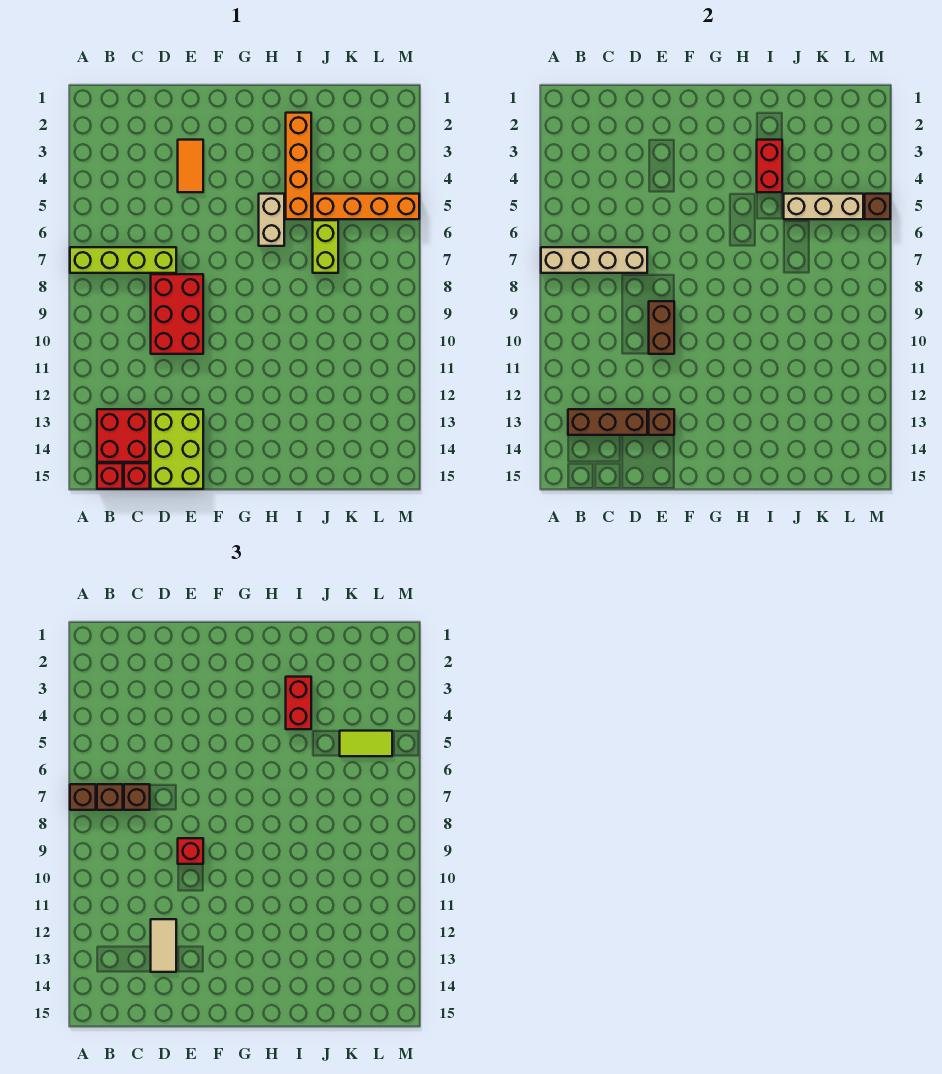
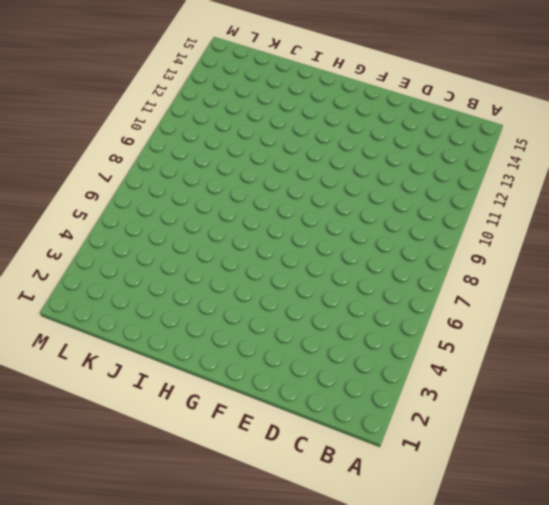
none -> lime 1x4 brick [70,247,176,273]
none -> red 2x2 brick [97,409,150,462]
none -> red 1x1 brick [97,463,123,489]

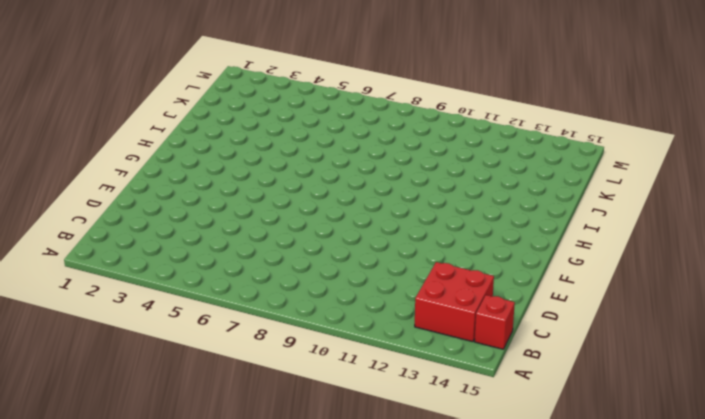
none -> lime 1x4 brick [70,247,176,273]
none -> red 1x1 brick [124,463,150,489]
none -> red 2x3 brick [151,274,203,354]

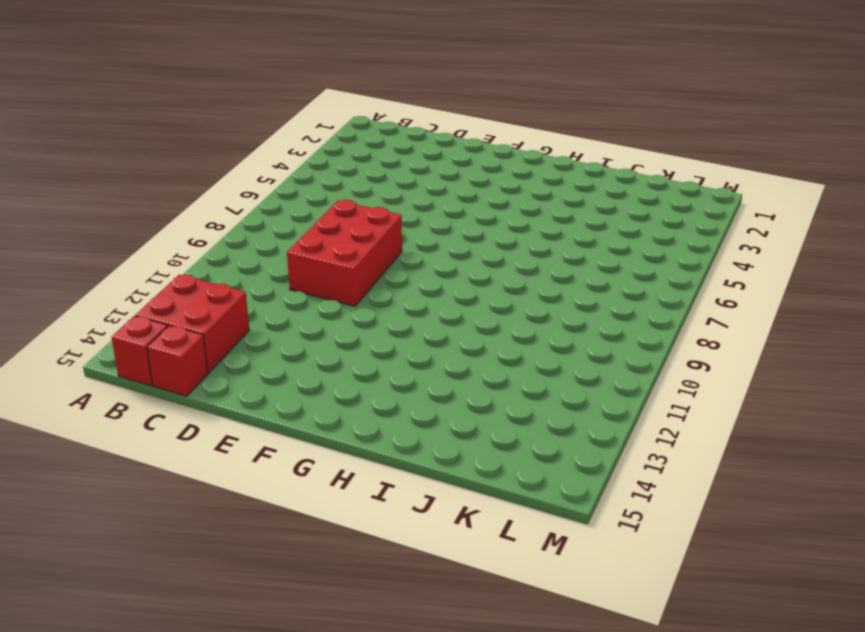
none -> lime 1x4 brick [70,247,176,273]
none -> lime 2x3 brick [151,409,203,489]
none -> orange 1x2 tile [178,140,203,192]

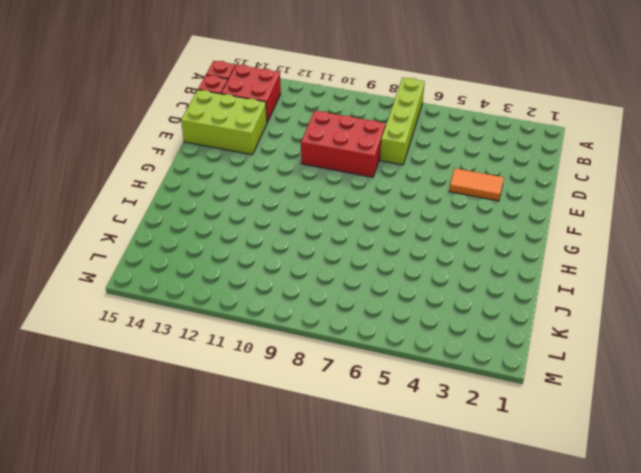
none -> tan 1x2 brick [259,194,284,246]
none -> orange 1x4 brick [286,113,311,219]
none -> orange 1x4 brick [313,194,419,219]

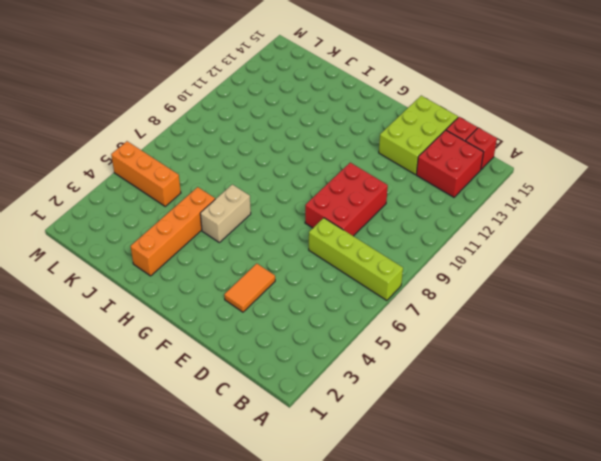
orange 1x3 brick [111,141,181,206] -> orange 1x4 brick [313,194,419,219]
none -> lime 1x2 brick [313,220,338,273]
none -> tan 1x4 brick [541,247,647,273]
none -> brown 1x3 brick [568,409,647,435]

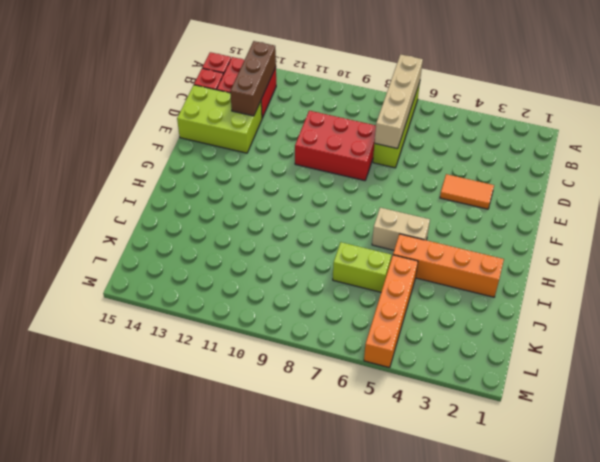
none -> brown 1x2 brick [649,301,674,354]
none -> brown 1x1 brick [649,409,674,435]
none -> red 1x2 brick [757,140,782,192]

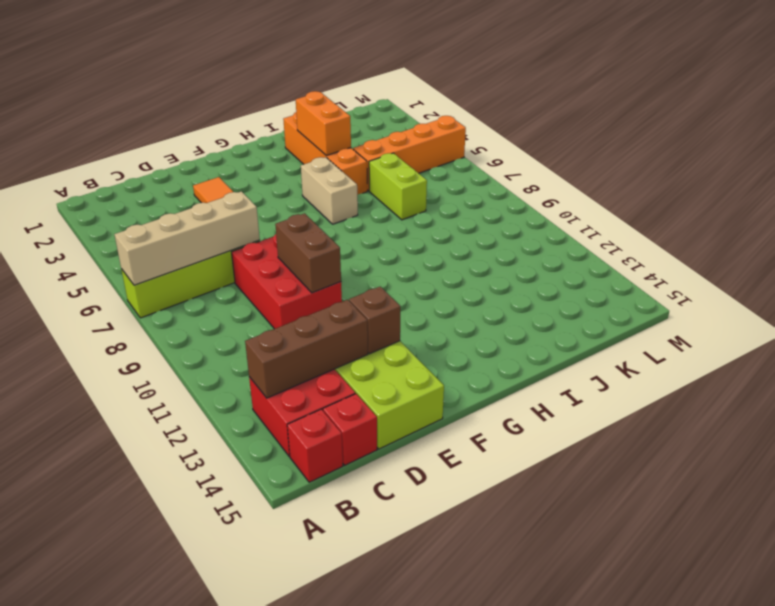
orange 1x2 brick [296,91,351,156] -> red 1x2 brick [757,140,782,192]
none -> tan 1x3 brick [784,194,863,219]
none -> brown 1x1 brick [865,194,890,219]
none -> brown 1x1 brick [70,784,96,810]

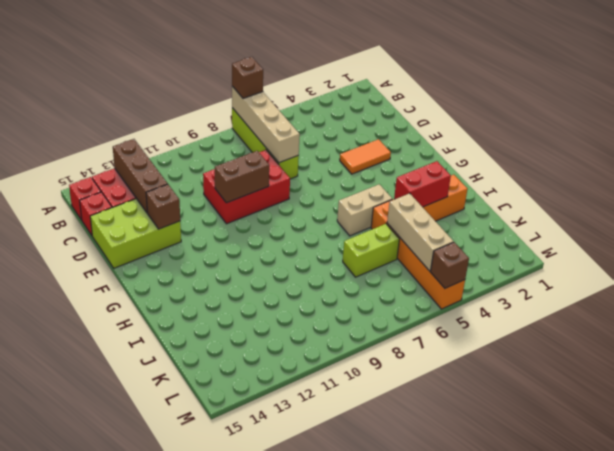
none -> brown 1x1 brick [97,784,123,810]
none -> brown 1x1 brick [124,784,150,810]
none -> tan 1x2 tile [151,919,176,972]

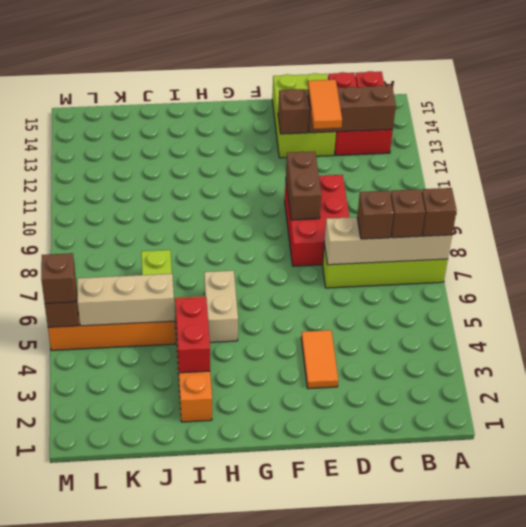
orange 1x2 tile [308,80,342,129] -> tan 1x2 tile [151,919,176,972]
brown 1x1 brick [41,253,76,304] -> none
none -> red 1x1 brick [178,838,203,864]
none -> red 1x2 brick [286,677,311,729]
none -> lime 1x2 tile [340,731,392,756]

